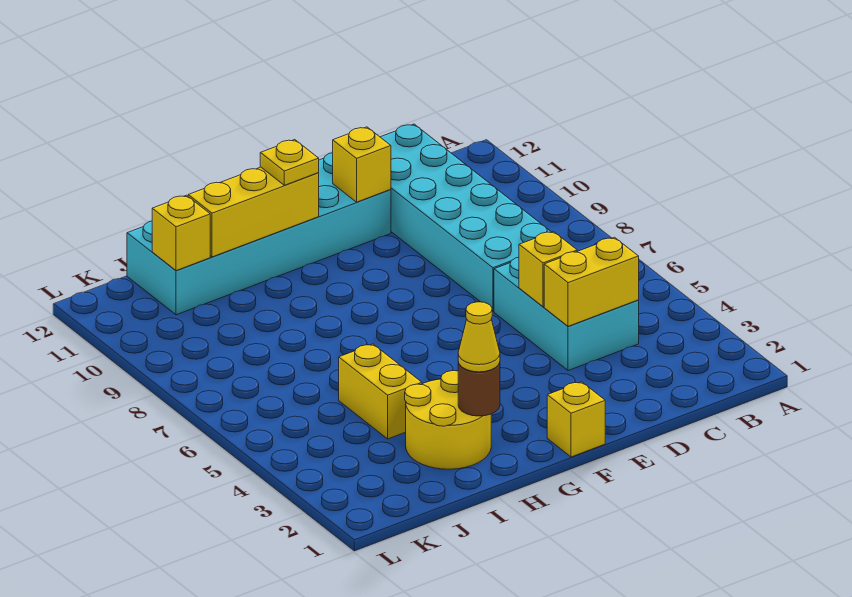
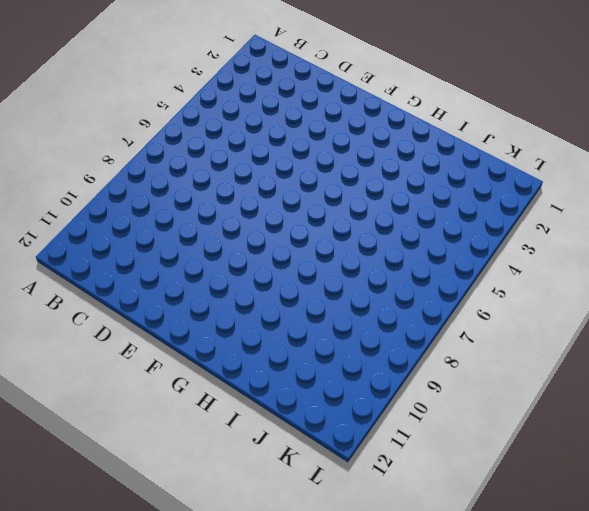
none -> cyan 2x3 brick [494,257,639,371]
none -> cyan 2x6 brick [381,124,551,311]
none -> cyan 2x6 brick [127,153,391,315]

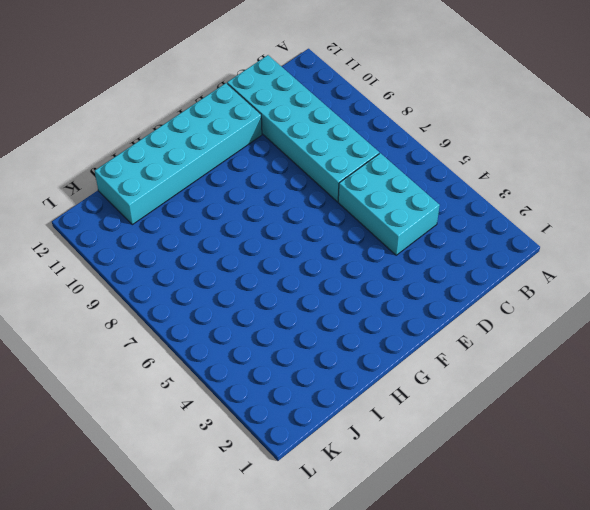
none -> yellow 1x1 brick [547,382,605,457]
none -> yellow 2x2 round brick [405,371,491,469]
none -> yellow 1x2 brick [339,344,422,439]

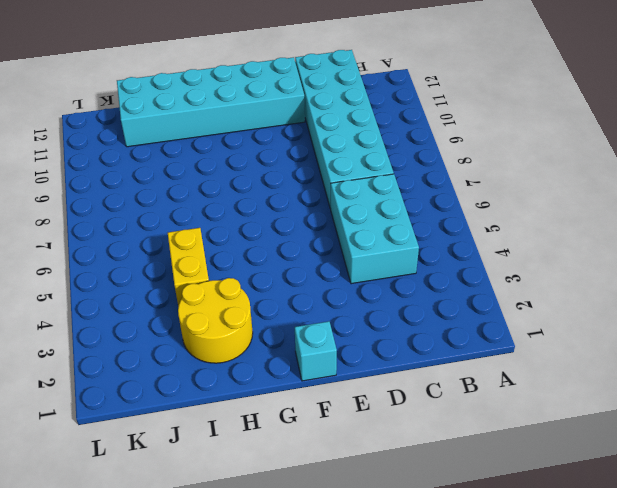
cyan 1x1 brick [295,321,337,381] -> yellow 1x1 brick [547,382,605,457]
none -> yellow 1x2 brick [544,237,639,326]
none -> yellow 1x1 brick [519,231,577,307]
none -> yellow 1x1 brick [333,127,391,202]

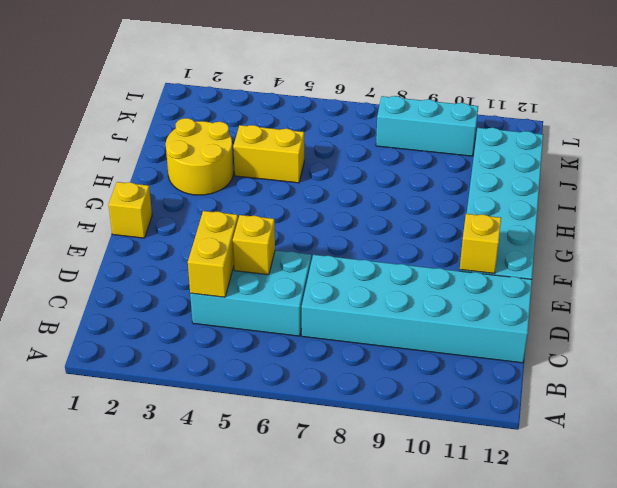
cyan 1x3 brick [376,96,478,156] -> none
none -> yellow 1x3 brick [188,167,319,257]
none -> brown 1x1 round brick [458,362,500,416]
none -> yellow 1x1 brick [152,195,210,271]

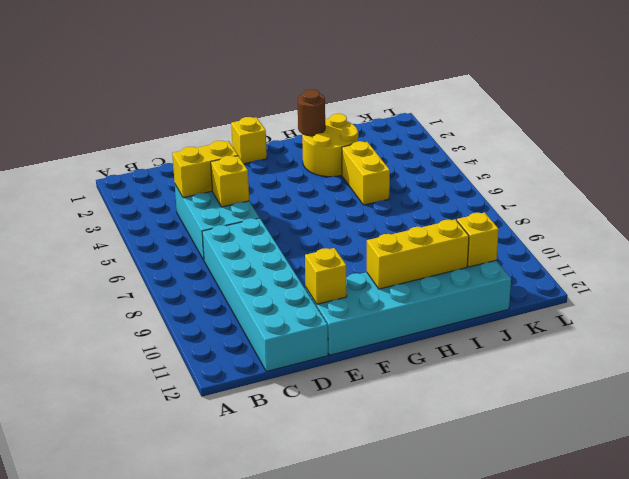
none -> yellow 1x1 plate [260,140,319,185]
none -> yellow 1x1 cone [458,302,500,372]

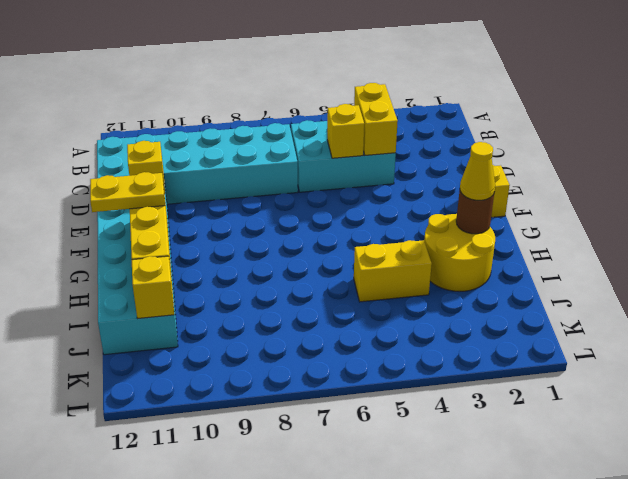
yellow 1x2 plate [90,172,165,212] -> yellow 1x1 plate [260,140,319,185]

